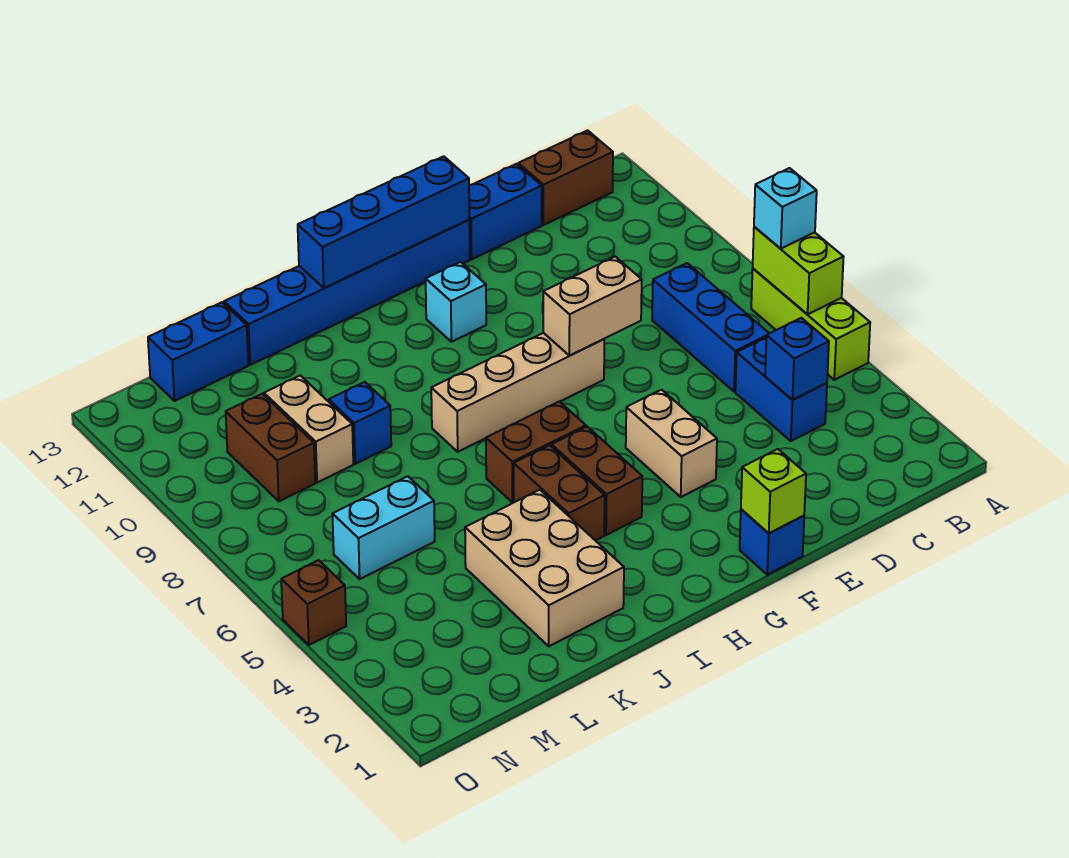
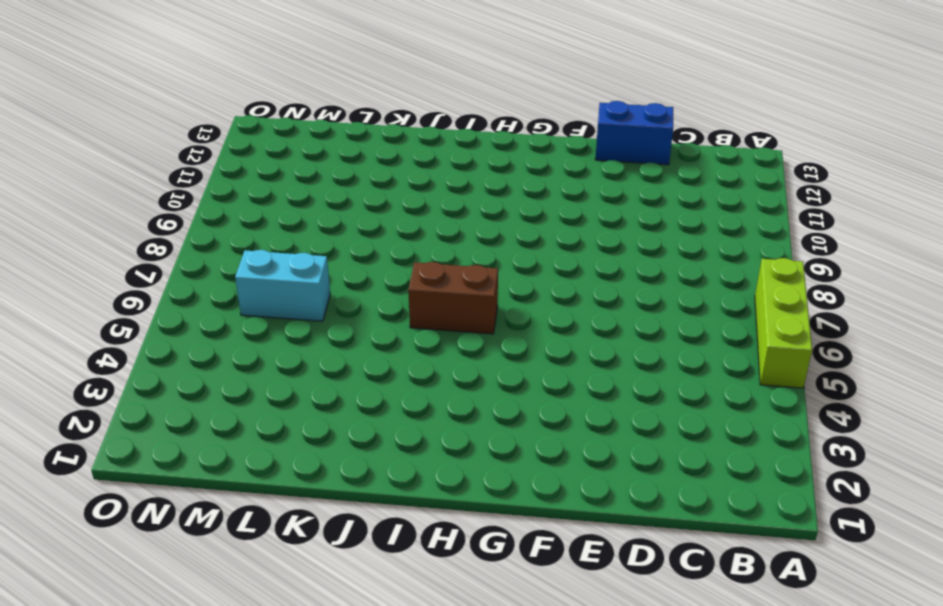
none -> brown 1x2 brick [518,130,613,225]
none -> blue 1x2 brick [735,338,827,441]
none -> blue 1x3 brick [652,263,769,392]

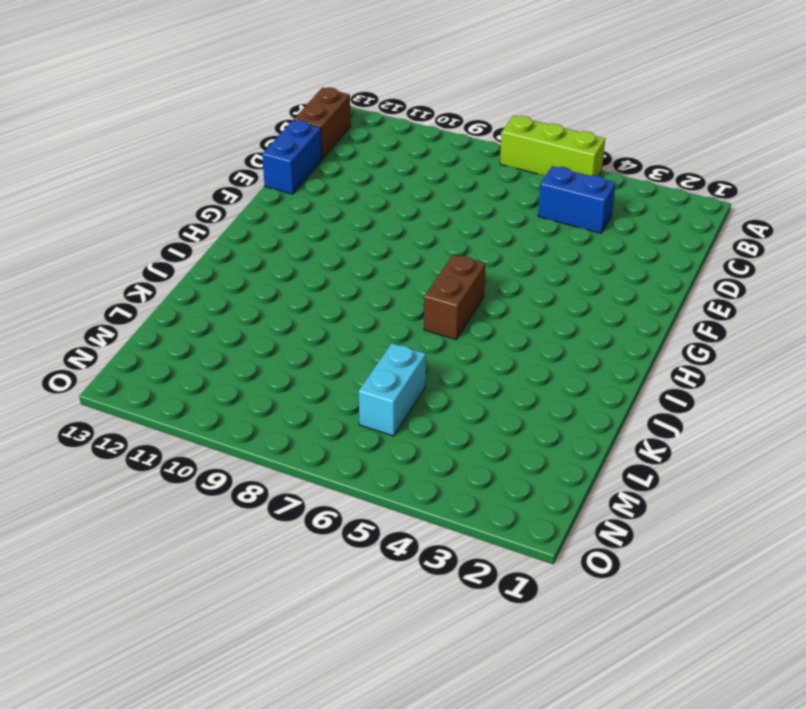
none -> blue 1x3 brick [652,263,769,392]
none -> blue 1x1 brick [740,509,804,575]
none -> tan 1x2 brick [626,390,717,497]

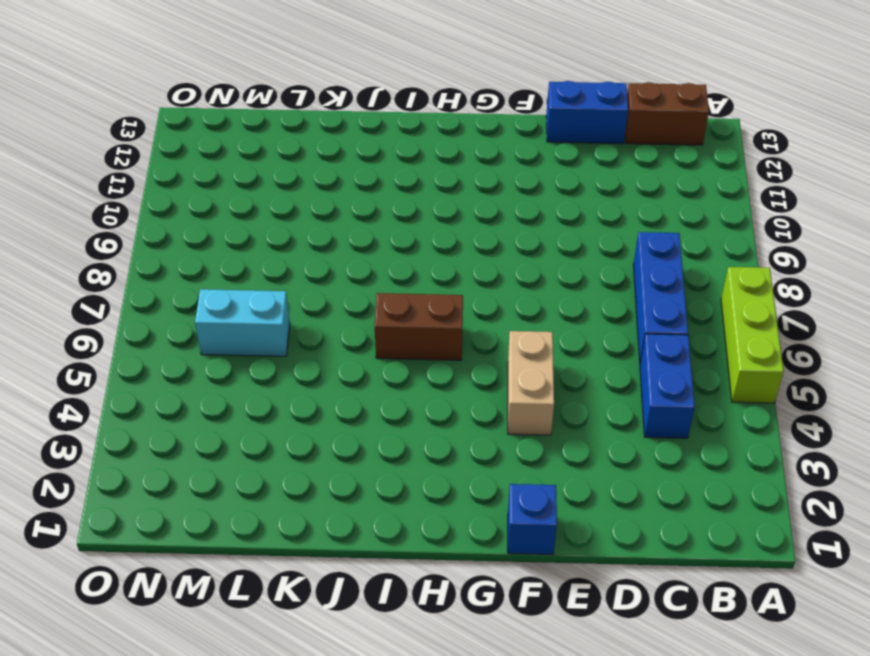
none -> tan 1x4 brick [431,333,604,452]
none -> blue 1x6 brick [224,220,470,365]
none -> cyan 1x1 brick [426,262,486,342]

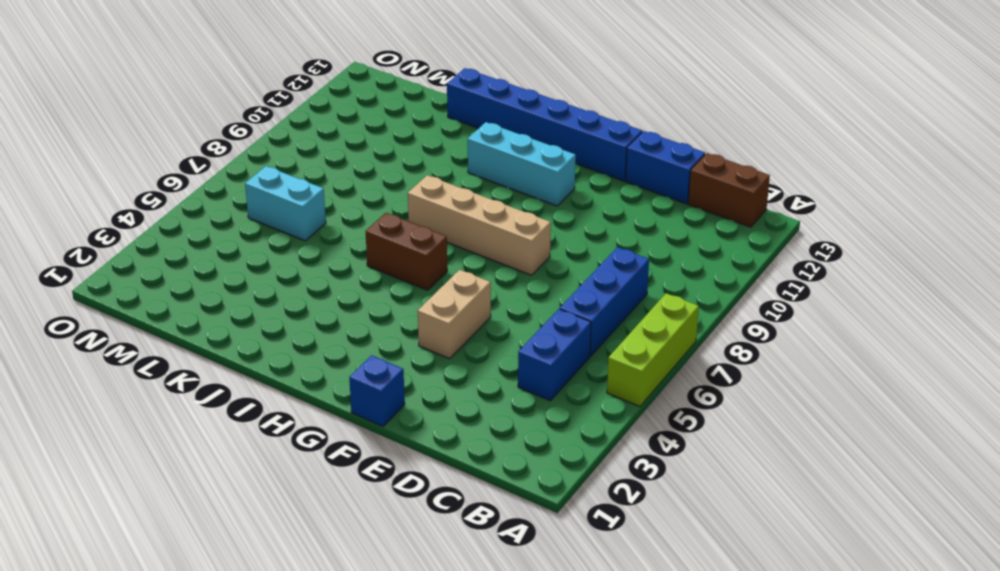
cyan 1x3 brick [468,122,576,206] -> cyan 1x1 brick [426,262,486,342]
none -> brown 1x2 brick [551,427,642,535]
none -> brown 1x2 brick [514,445,605,541]
none -> tan 2x3 brick [465,490,624,646]

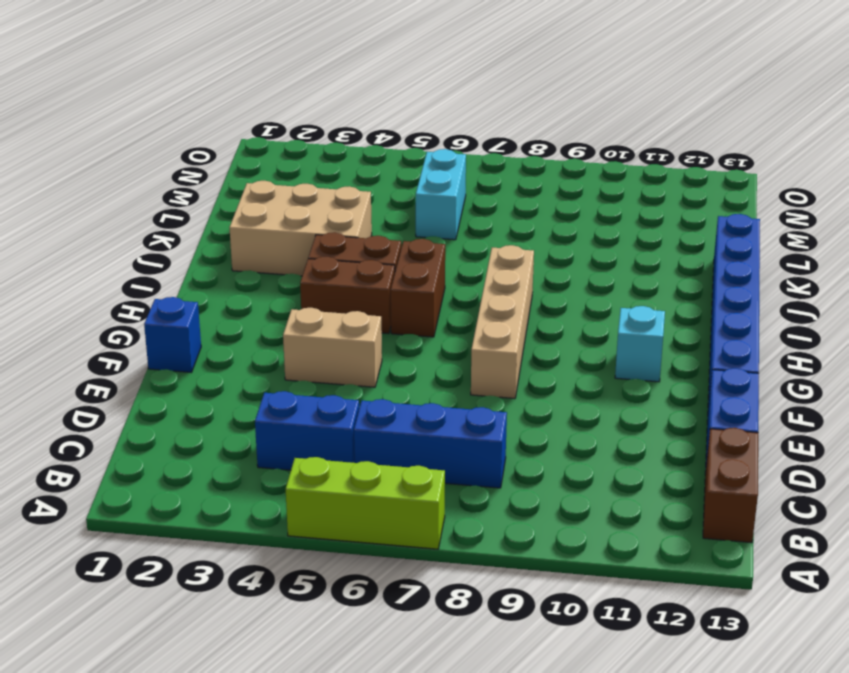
none -> blue 1x1 brick [329,382,391,464]
none -> tan 1x2 brick [264,376,353,483]
none -> blue 1x2 brick [148,302,248,401]

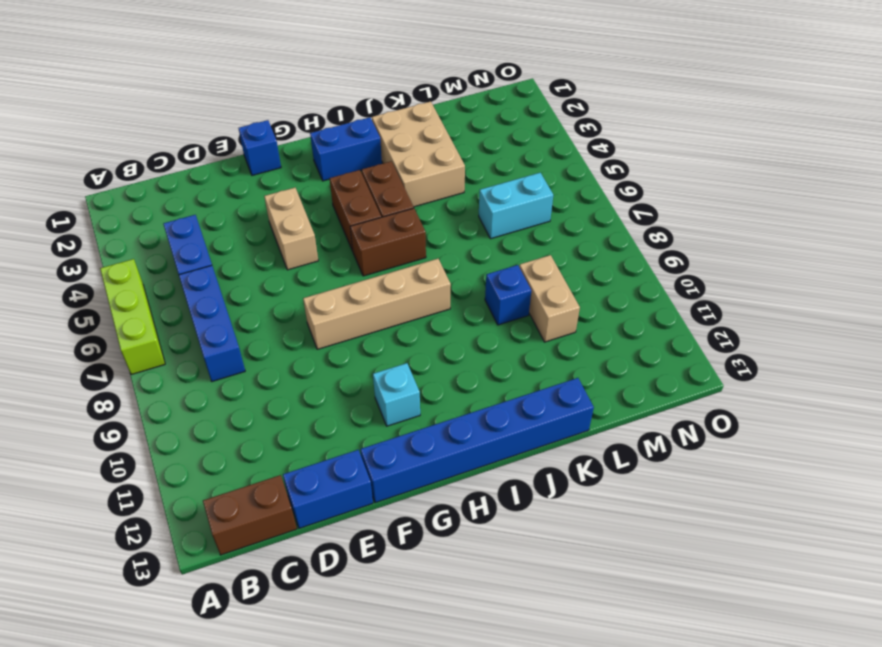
blue 1x2 brick [310,117,382,181] -> blue 1x2 brick moved to [148,302,248,401]
none -> brown 1x2 brick [226,394,315,501]
none -> brown 1x1 brick [281,560,346,645]
none -> lime 1x2 brick [753,227,843,314]

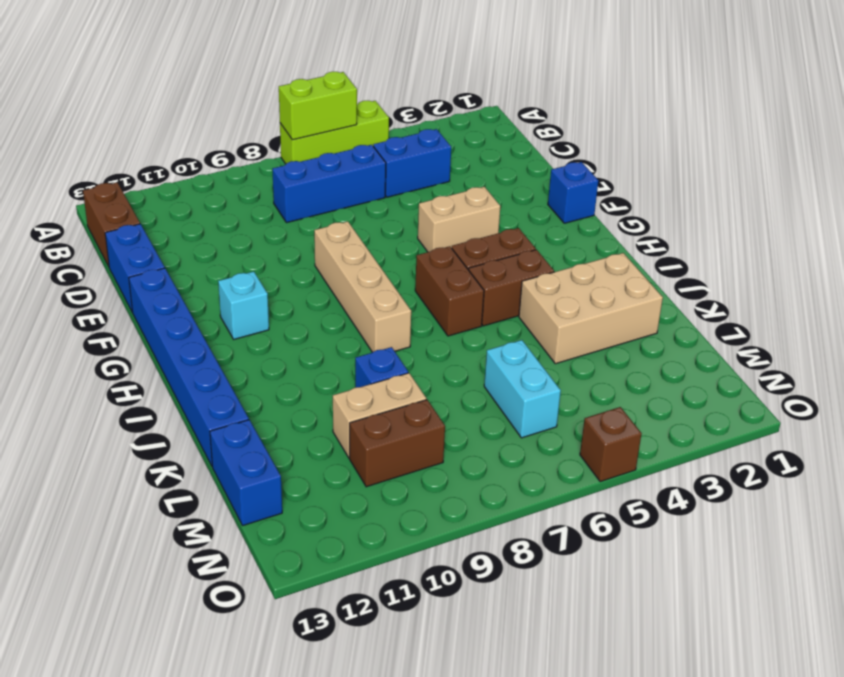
none -> blue 1x1 brick [765,318,829,400]
none -> tan 1x2 brick [543,257,642,356]
none -> lime 1x1 brick [741,449,806,533]

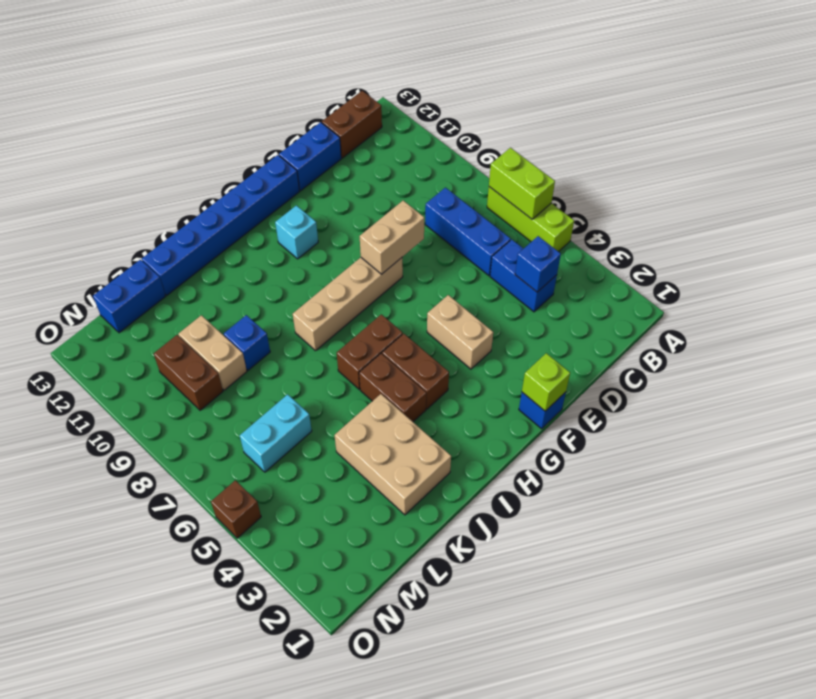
none -> blue 1x4 brick [298,156,469,288]
none -> cyan 1x1 brick [754,168,817,249]

